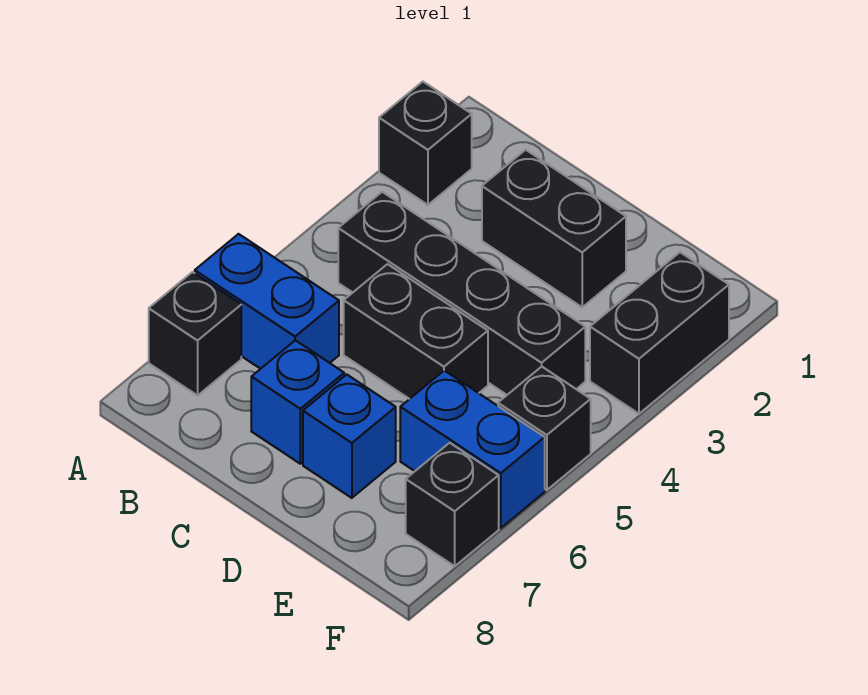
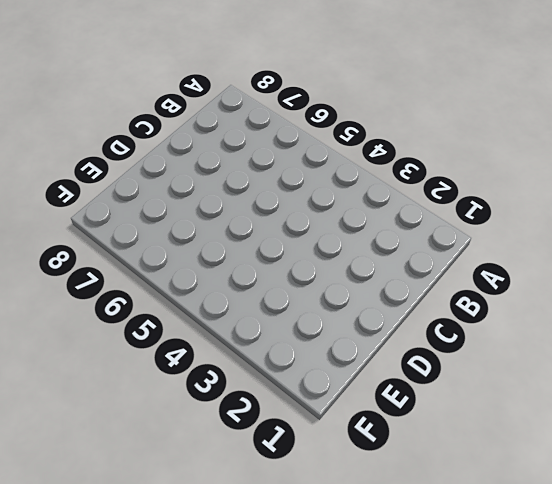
none -> black 1x1 brick [379,82,472,205]
none -> blue 1x2 brick [195,234,339,369]
none -> black 1x1 brick [149,272,241,395]

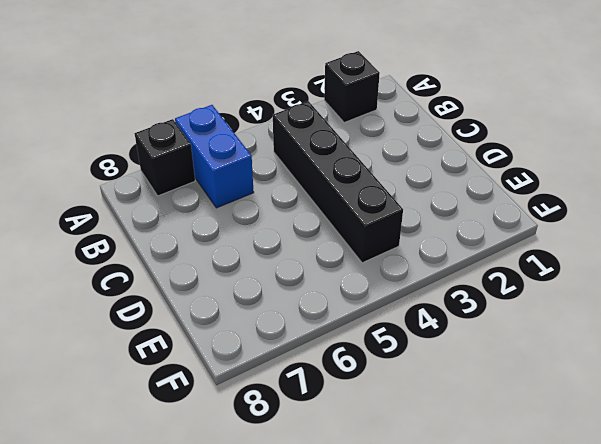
none -> black 1x2 brick [482,150,626,307]
none -> black 1x2 brick [344,264,488,399]
none -> blue 1x1 brick [251,340,344,464]

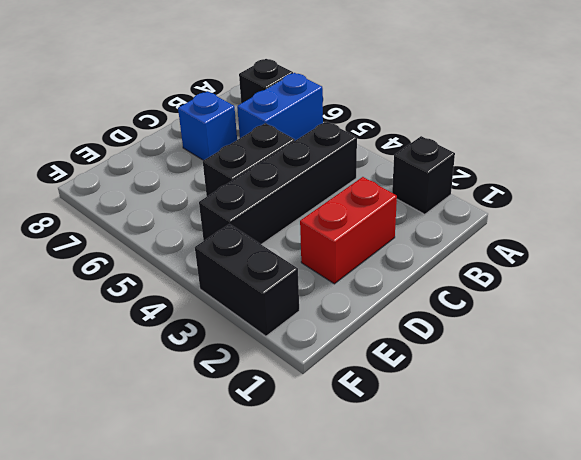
red 1x2 brick [300,177,397,284] -> black 1x2 brick [482,150,626,307]
none -> blue 1x1 brick [303,375,396,498]
none -> blue 1x2 brick [400,371,545,528]
none -> black 1x1 brick [498,367,591,490]

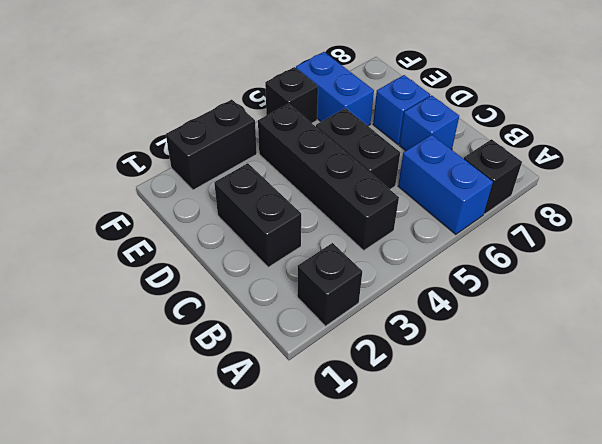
none -> black 1x1 brick [406,443,499,566]

